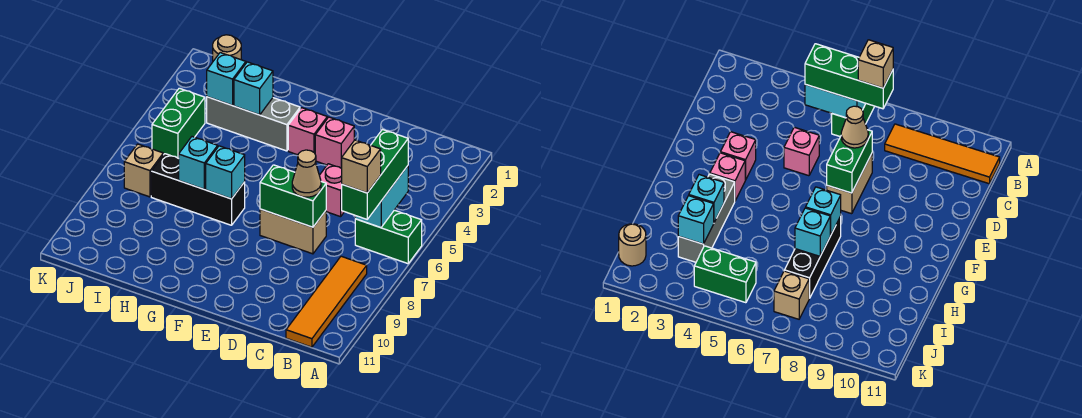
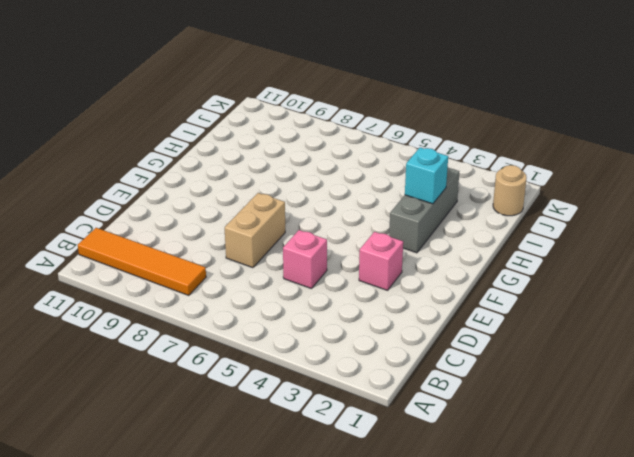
none -> green 1x2 brick [355,210,422,264]
none -> pink 1x1 brick [288,108,327,155]
none -> black 1x3 brick [151,154,245,225]

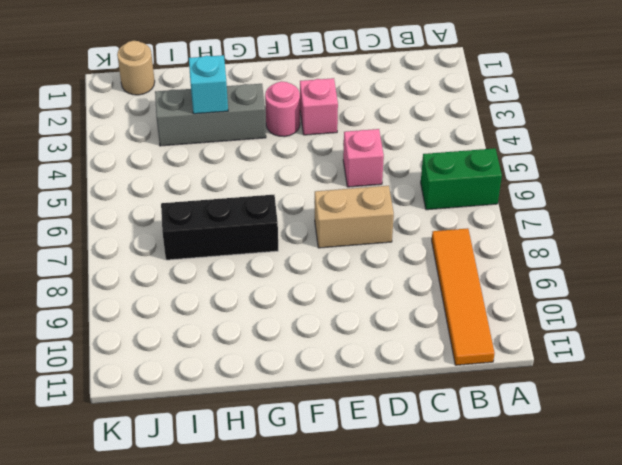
pink 1x1 round brick [265,81,300,137] -> pink 1x1 brick [288,108,327,155]
none -> green 1x2 brick [152,88,205,158]
none -> tan 1x1 brick [124,144,163,197]
none -> cyan 1x2 brick [355,166,408,228]

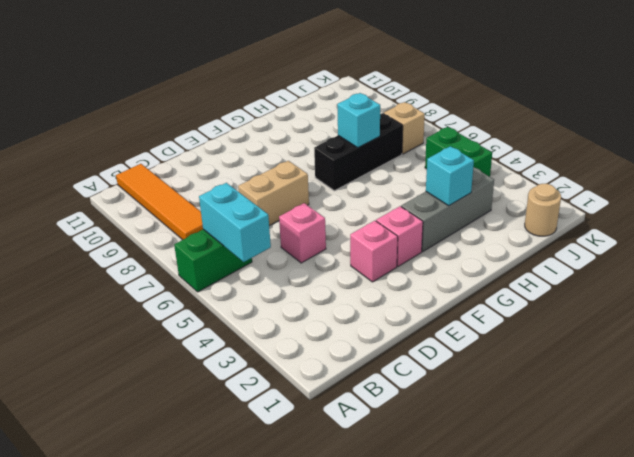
none -> green 1x2 brick [260,165,326,227]
none -> cyan 1x1 brick [206,146,245,199]
none -> cyan 1x1 brick [207,53,246,105]

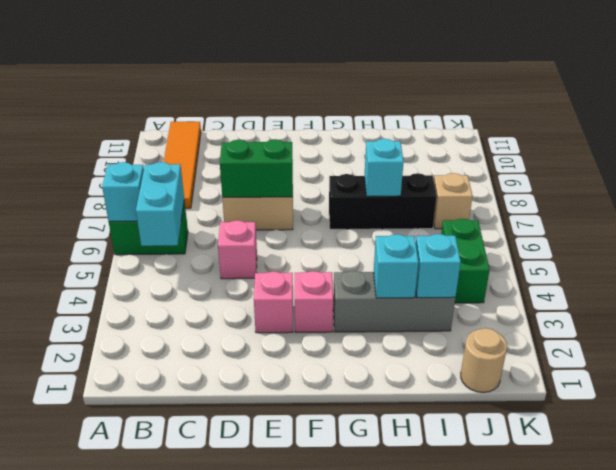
cyan 1x1 brick [102,162,144,222] -> cyan 1x1 brick moved to [206,146,245,199]
none -> green 1x3 brick [342,130,408,219]
none -> tan 1x1 cone [292,150,321,197]
none -> tan 1x1 brick [341,140,381,193]

